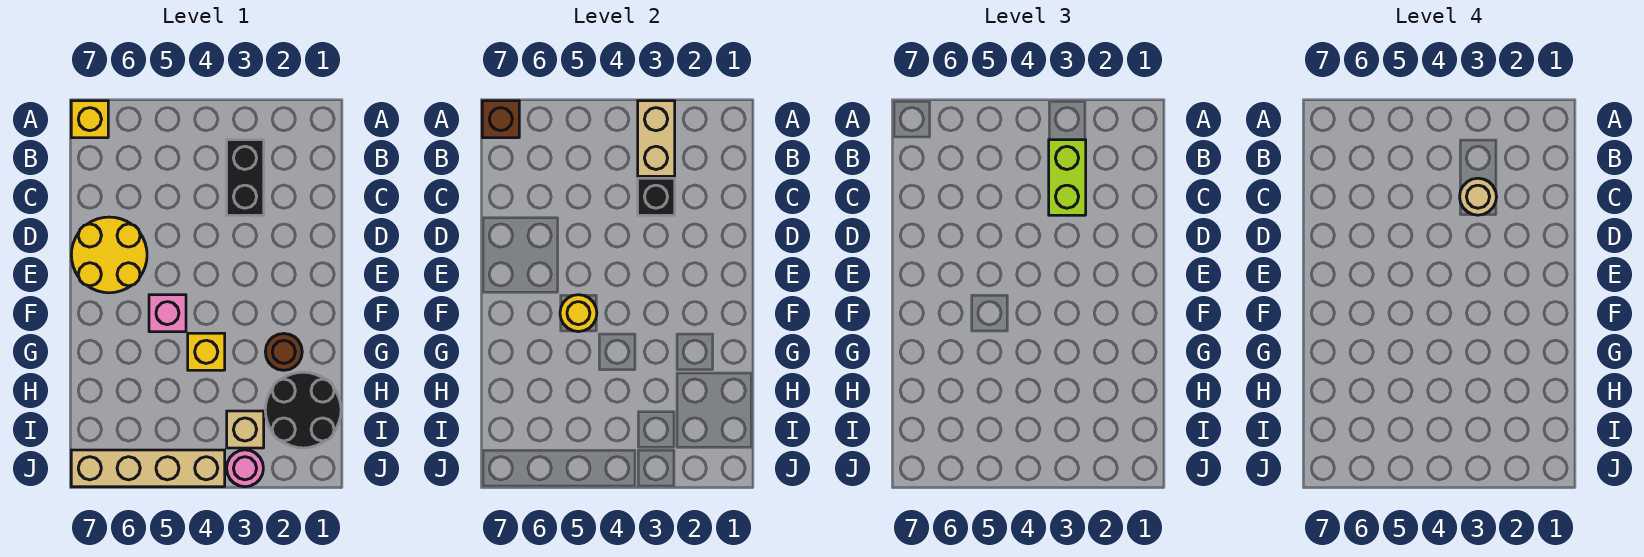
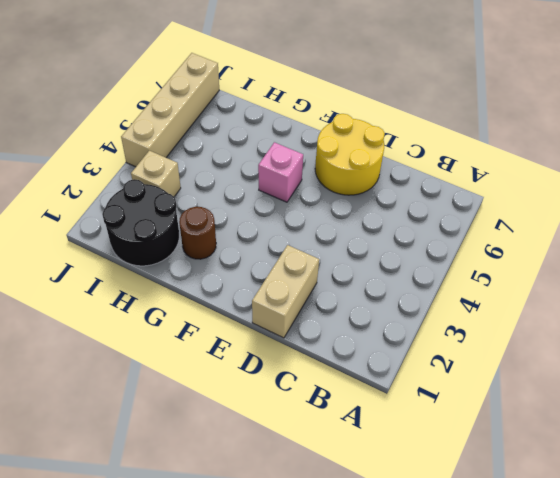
tan 1x2 brick [252,245,319,338] -> tan 1x2 brick turned to [638,101,675,176]
none -> yellow 1x1 brick [71,101,108,138]
none -> black 1x2 brick [227,140,264,215]
none -> yellow 1x1 brick [188,333,225,370]

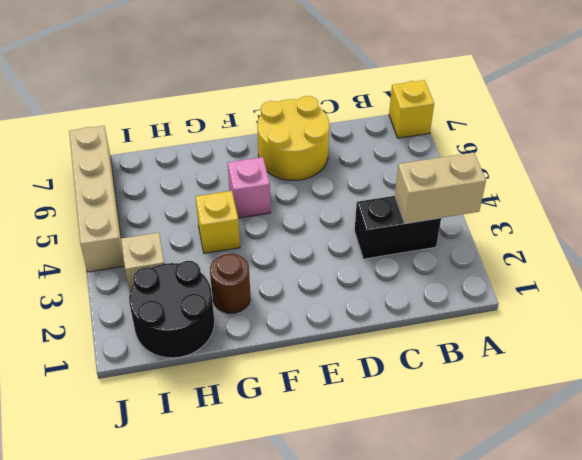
none -> pink 1x1 round brick [227,450,263,487]
none -> brown 1x1 brick [482,101,519,138]
none -> black 1x1 brick [638,178,675,215]

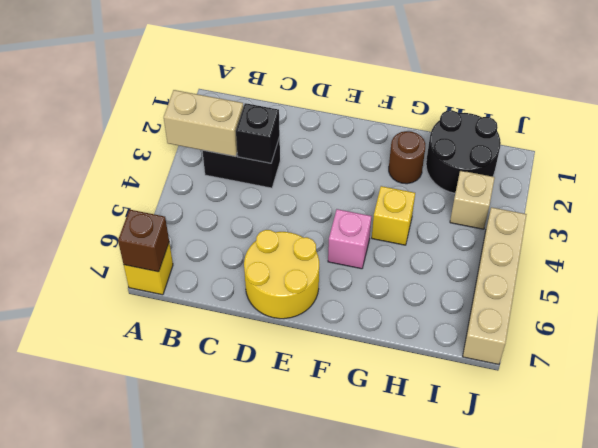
none -> pink 1x1 round brick [227,450,263,487]
none -> yellow 1x1 round brick [560,295,597,332]
none -> lime 1x2 brick [1049,140,1086,215]

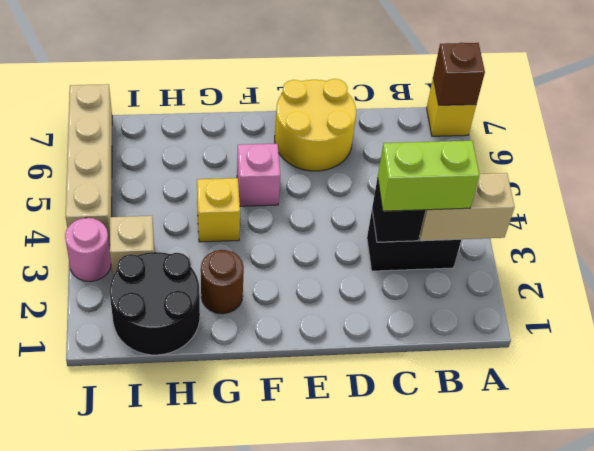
none -> yellow 1x1 round brick [560,295,597,332]
none -> tan 1x1 round brick [1460,178,1496,215]

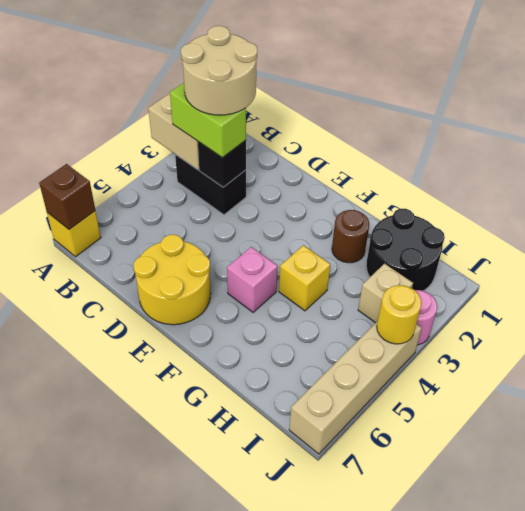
tan 2x2 round brick [181,26,257,115] -> tan 1x1 round brick [1460,178,1496,215]
yellow 1x1 round brick [377,285,422,344] -> yellow 1x1 round brick moved to [560,295,597,332]

